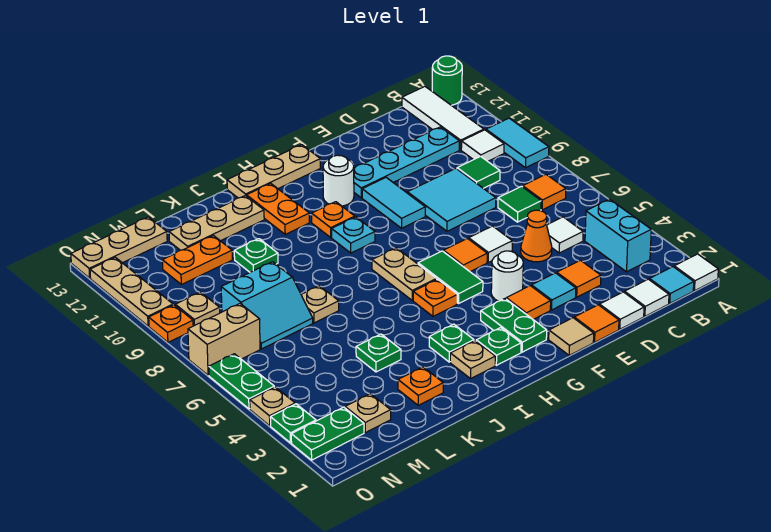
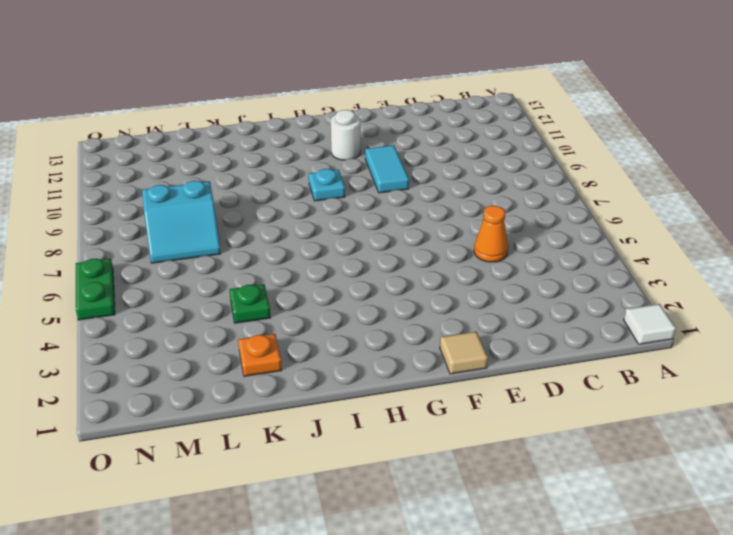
none -> cyan 1x2 tile [486,118,549,168]
none -> green 1x1 round brick [432,56,462,105]
none -> cyan 1x1 tile [649,267,694,303]
none -> cyan 1x2 brick [585,199,651,272]

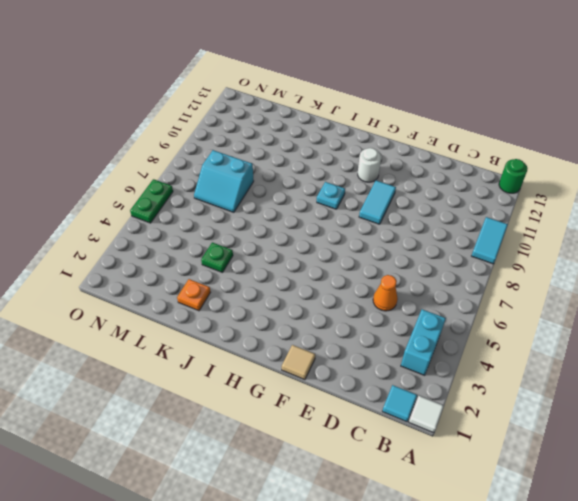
none -> orange 1x1 tile [523,175,566,210]
none -> white 1x1 tile [461,130,504,161]
none -> white 1x3 tile [402,87,484,150]
none -> white 1x1 tile [625,279,669,316]

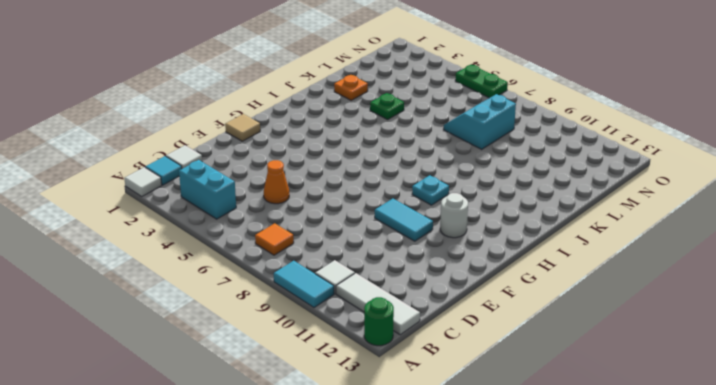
none -> white 1x1 tile [547,217,583,253]
none -> green 1x1 tile [498,186,541,222]
none -> green 1x1 tile [457,156,500,188]
none -> cyan 1x4 plate [354,127,459,198]

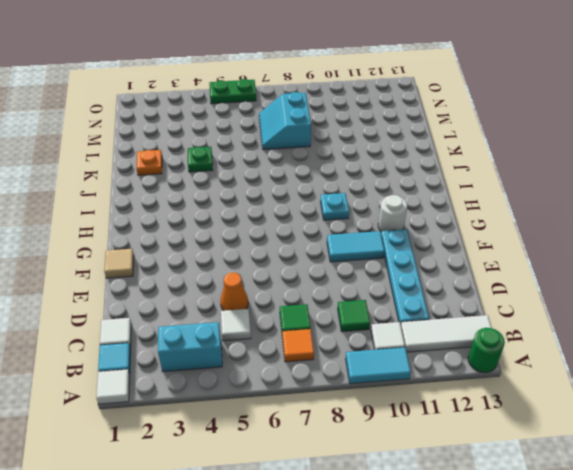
none -> white 1x1 tile [600,292,644,329]
none -> orange 1x1 tile [557,260,601,297]
none -> cyan 2x2 tile [407,168,496,231]
none -> orange 1x1 tile [574,305,619,342]

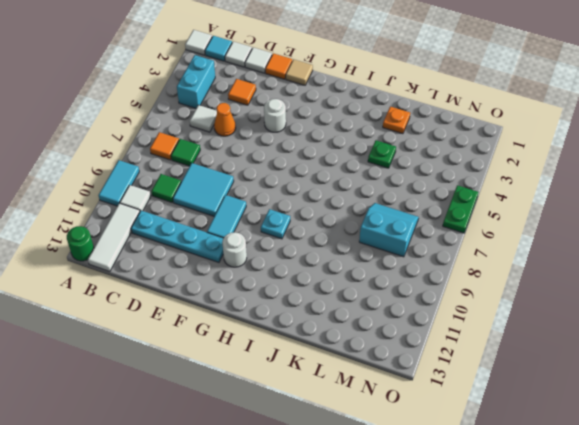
none -> cyan 1x1 tile [532,273,576,310]
none -> white 1x1 tile [469,226,512,262]
none -> orange 1x1 tile [506,286,551,319]
none -> orange 1x1 tile [443,239,487,272]

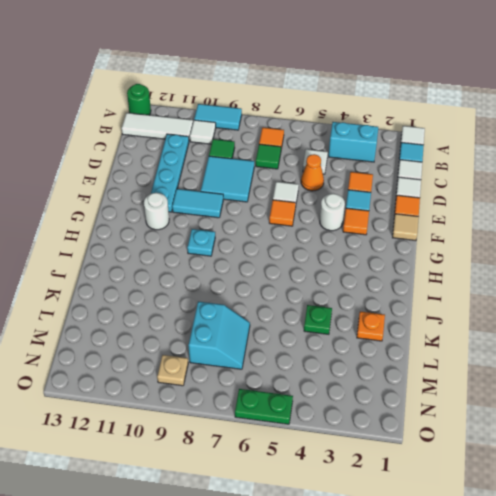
none -> green 1x2 plate [481,299,547,352]
none -> green 1x2 tile [418,251,483,303]
none -> tan 1x3 plate [227,145,320,198]
none -> green 1x1 plate [476,328,521,365]

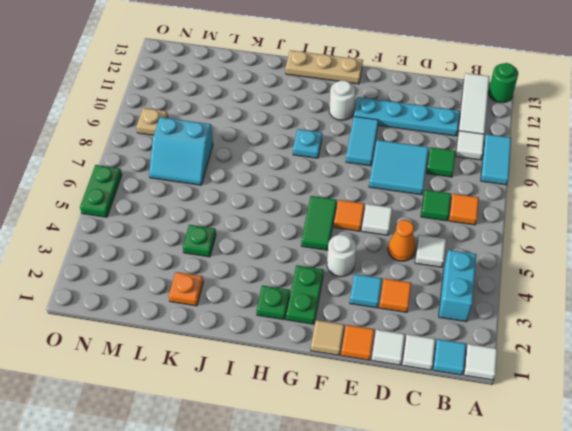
none -> orange 1x1 tile [506,286,551,319]
none -> orange 1x1 plate [413,279,457,316]
none -> tan 1x2 plate [372,248,437,300]
none -> orange 1x1 plate [312,202,355,237]

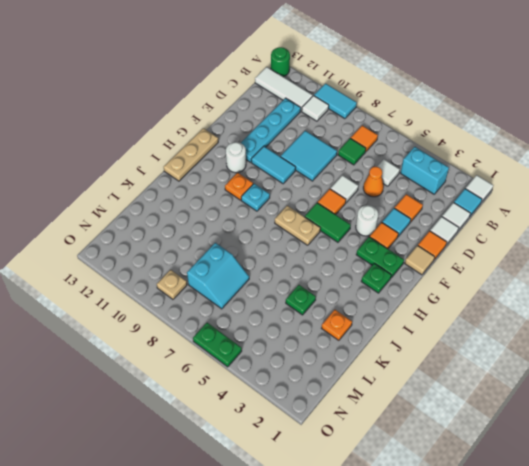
none -> green 1x1 tile [457,156,500,188]
none -> orange 1x1 plate [413,279,457,316]
none -> tan 1x1 plate [450,341,495,379]
none -> green 1x1 plate [429,324,474,362]

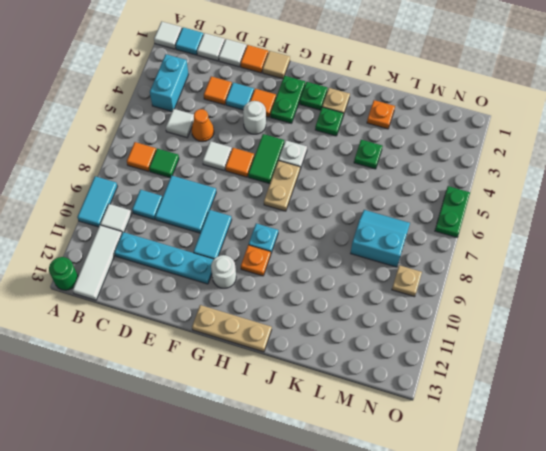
cyan 1x1 tile [132,190,162,220] -> green 1x1 tile [457,156,500,188]
white 1x1 plate [279,141,307,169] -> orange 1x1 plate [413,279,457,316]
none -> orange 1x2 plate [247,183,310,234]
none -> tan 1x3 plate [169,196,264,250]
none -> tan 1x1 plate [301,286,339,323]
none -> green 1x1 plate [234,239,278,272]

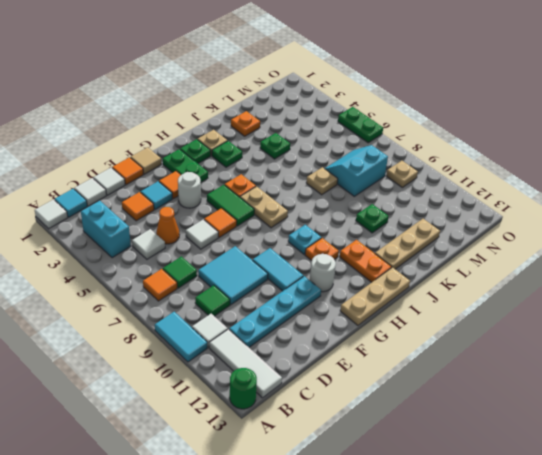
none -> orange 1x2 plate [162,235,232,285]
none -> tan 1x1 plate [345,394,391,433]
none -> tan 1x3 plate [71,217,167,278]
none -> green 1x2 plate [291,407,364,460]

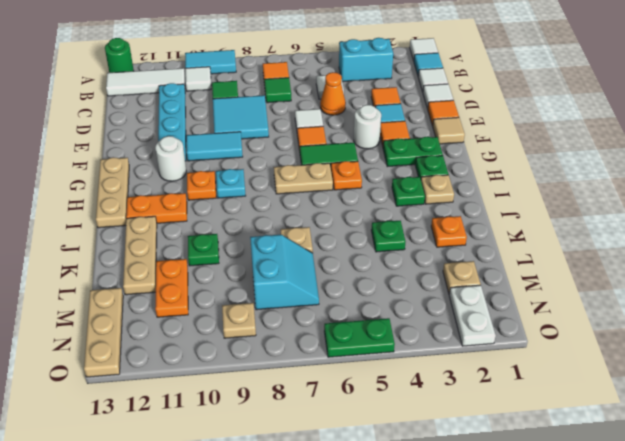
white 1x2 plate [449,285,496,346] -> green 1x2 plate [291,407,364,460]
none -> tan 1x2 brick [188,304,260,375]
none -> green 1x1 plate [270,404,316,443]
none -> tan 1x1 plate [250,387,295,426]
none -> orange 1x1 plate [149,305,193,342]

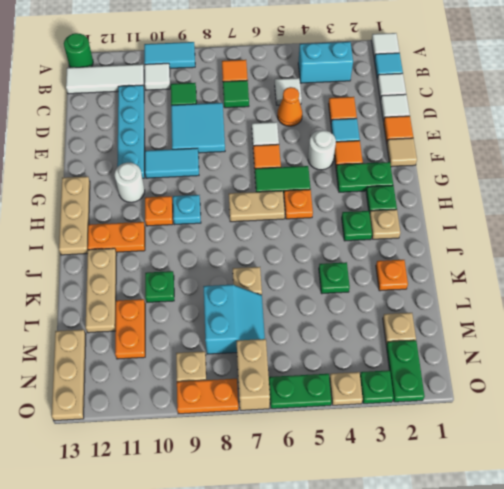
orange 1x2 plate [177,379,238,414] -> orange 1x1 plate [149,305,193,342]
none -> tan 1x3 plate [90,257,173,326]

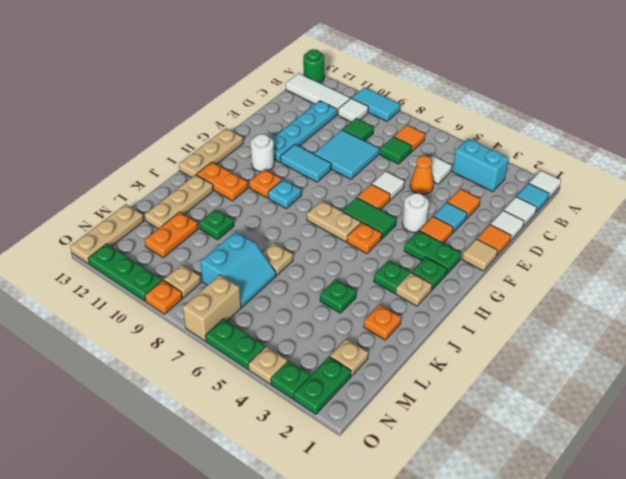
green 1x3 plate [88,244,162,301] -> tan 1x3 plate [90,257,173,326]

